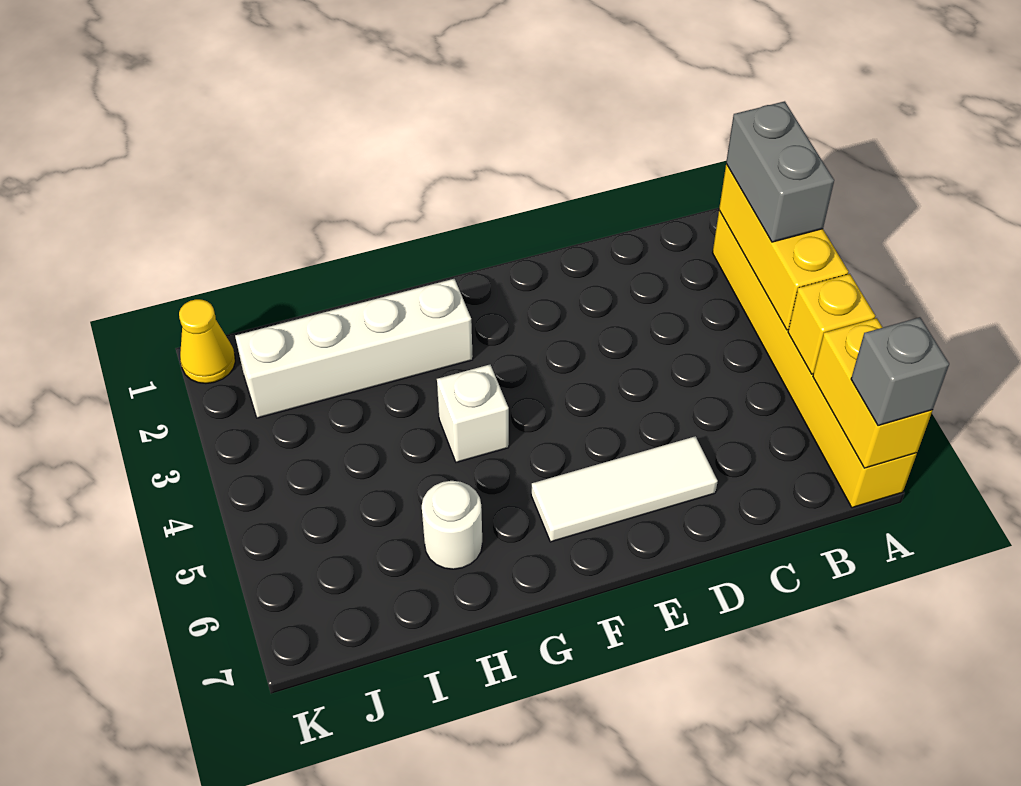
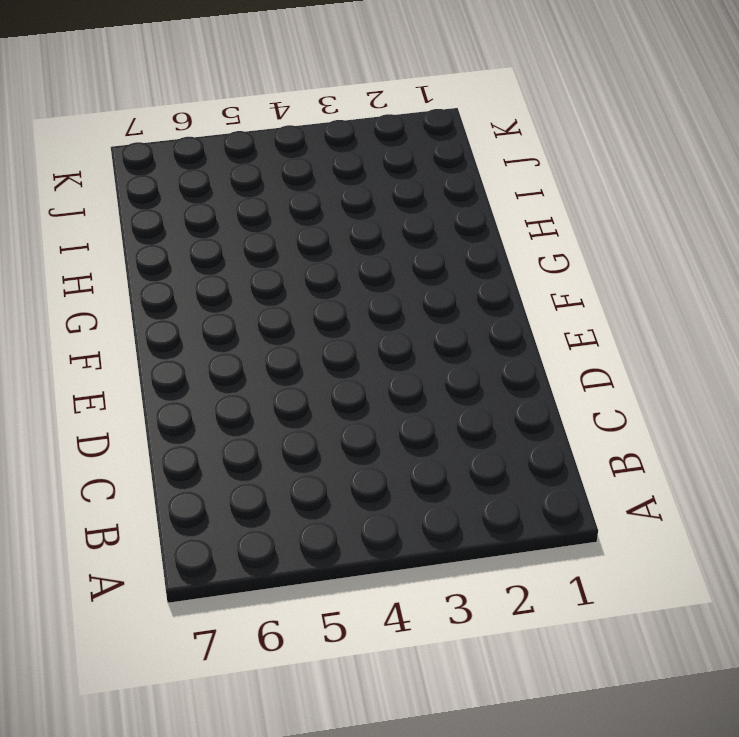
none -> yellow 1x6 brick [713,211,917,508]
none -> white 1x3 tile [531,436,718,542]

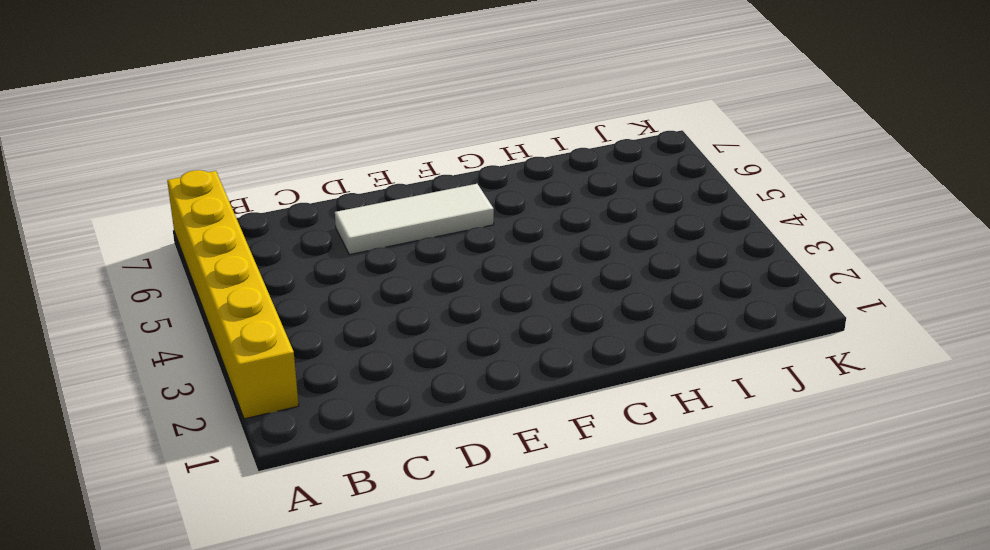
none -> white 1x4 brick [235,279,473,418]
none -> white 1x1 brick [437,365,509,462]

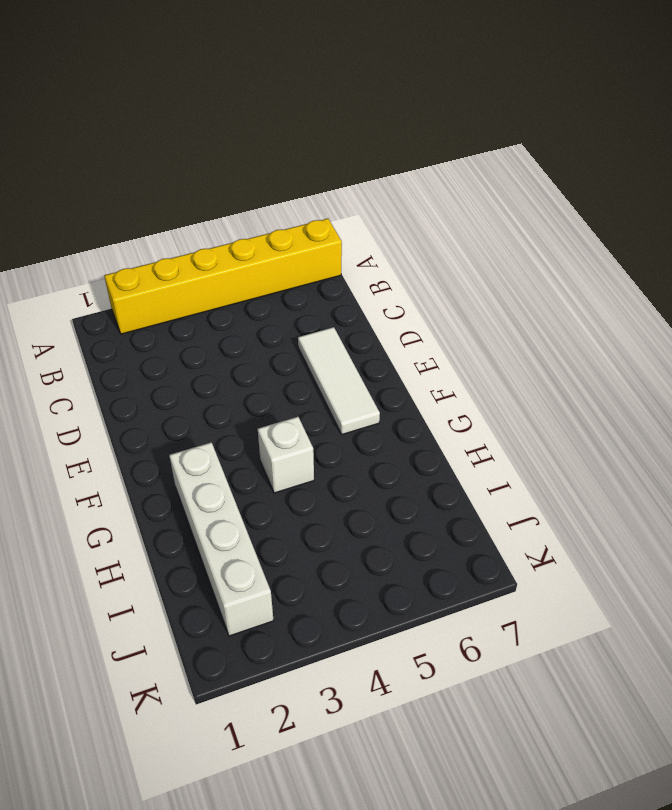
none -> white 1x1 round brick [422,481,482,569]
none -> yellow 1x1 cone [179,299,235,383]

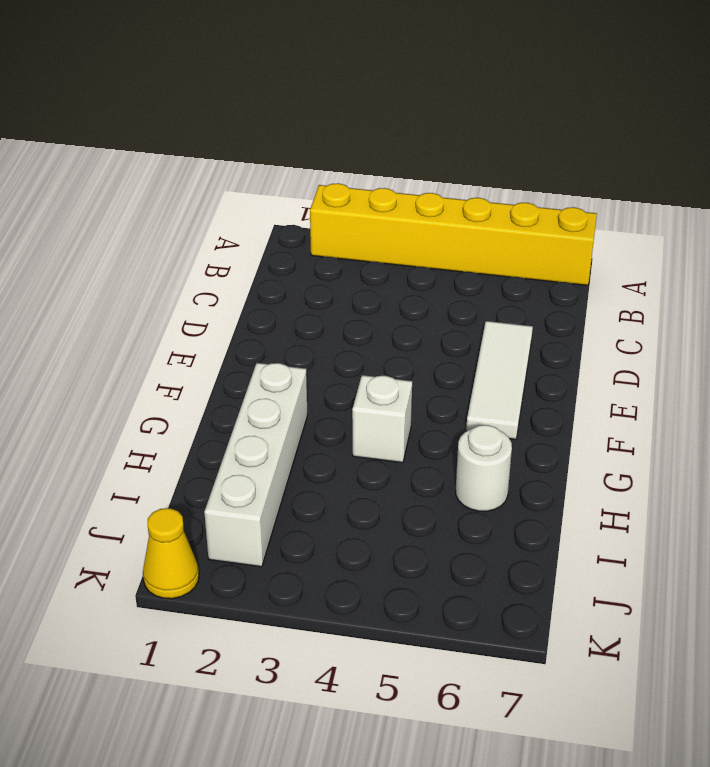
none -> yellow 1x3 brick [719,164,848,330]
none -> yellow 1x1 brick [788,274,875,374]

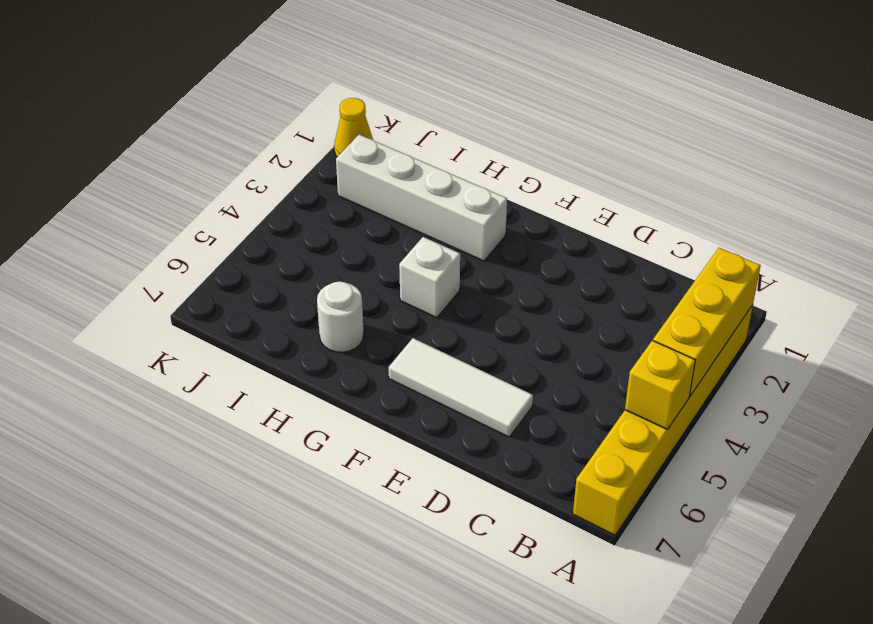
none -> yellow 1x2 brick [813,318,932,468]
none -> grey 1x2 brick [726,101,834,242]

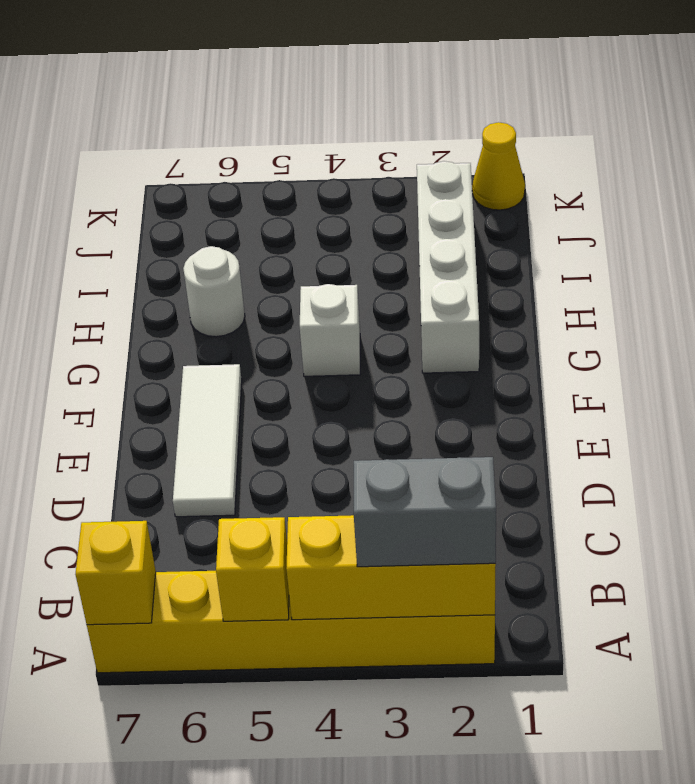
yellow 1x1 brick [76,521,156,625] -> yellow 1x2 brick [813,318,932,468]
none -> grey 1x1 brick [851,317,949,426]

